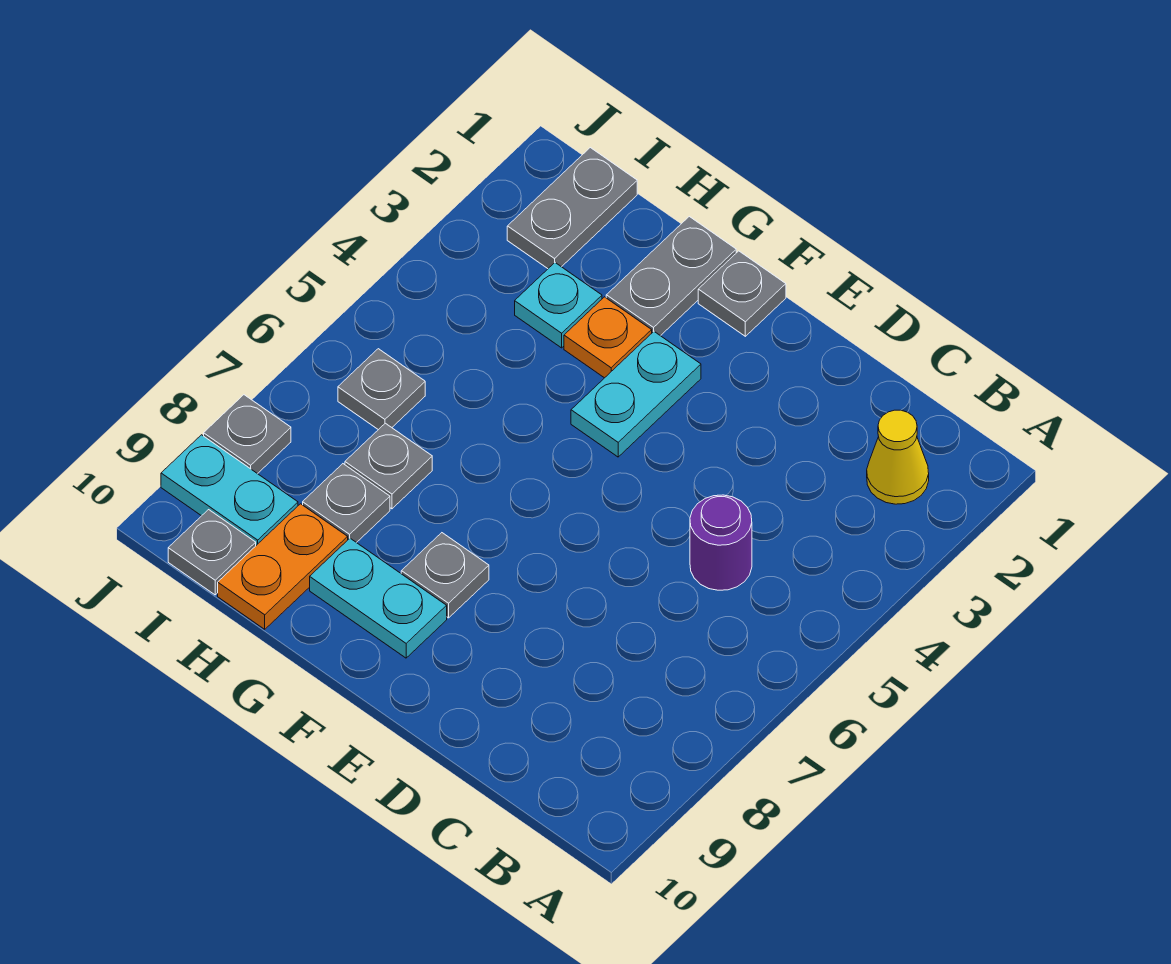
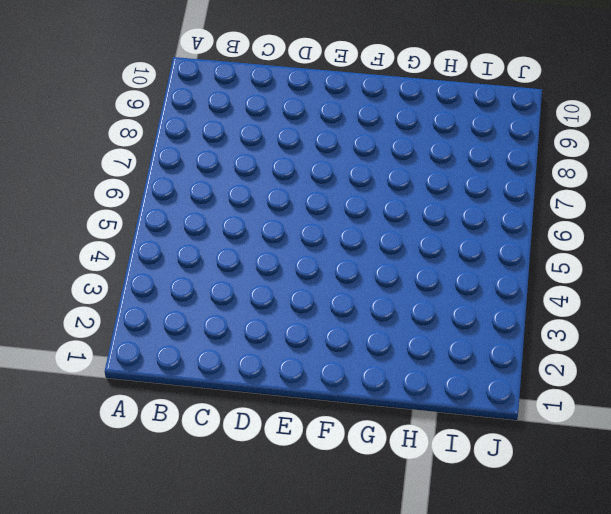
none -> yellow 1x1 cone [867,410,929,504]
none -> purple 1x1 round brick [690,495,752,590]
none -> grey 1x1 plate [698,251,786,336]

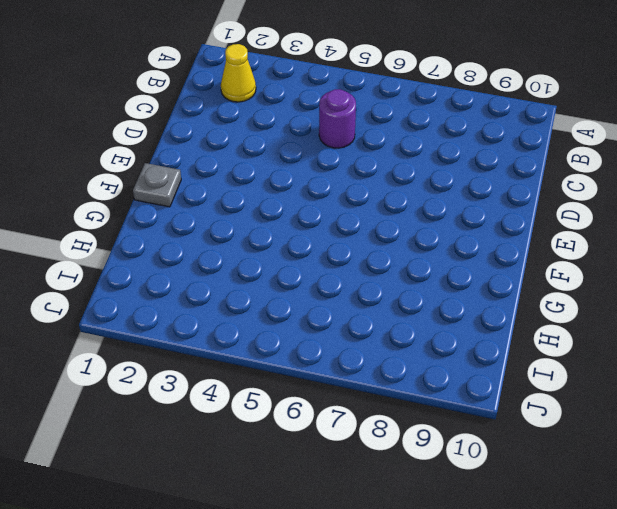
none -> cyan 1x2 plate [571,332,701,457]
none -> grey 1x1 plate [401,533,489,618]
none -> cyan 1x2 plate [310,538,447,658]

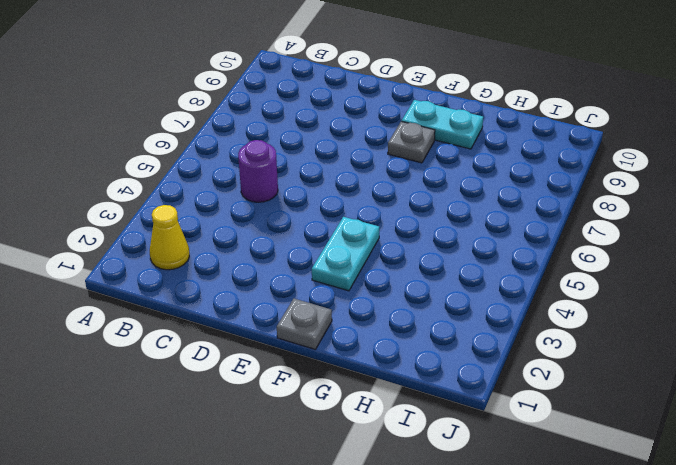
none -> grey 1x2 plate [606,217,736,336]
none -> orange 1x1 plate [564,297,652,378]
none -> cyan 1x1 plate [515,263,602,348]

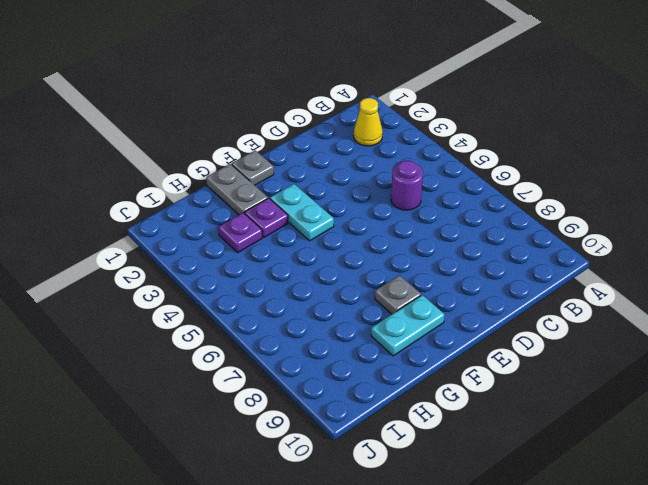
purple 1x1 plate [244,198,288,237] -> orange 1x1 plate [564,297,652,378]
purple 1x1 plate [218,213,262,252] -> cyan 1x1 plate [515,263,602,348]
none -> grey 1x1 plate [345,423,432,509]
none -> grey 1x1 plate [303,464,390,543]
none -> orange 1x2 plate [218,504,348,629]

